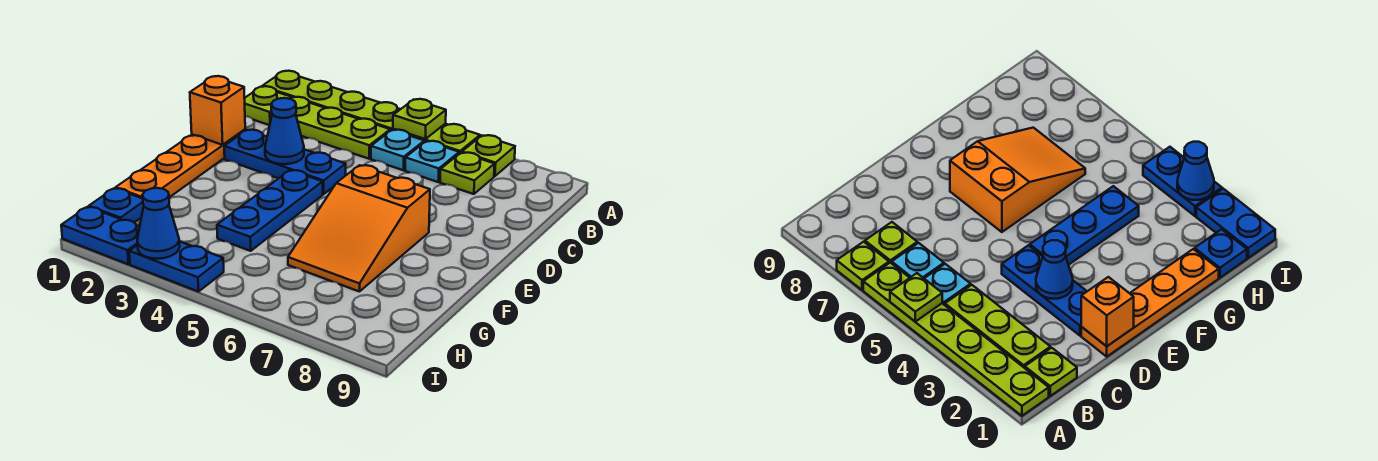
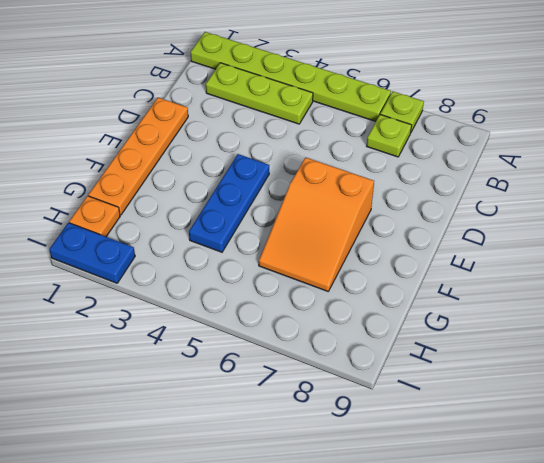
orange 1x1 plate [69,196,120,237] -> blue 1x1 plate [89,188,144,223]
none -> lime 1x1 plate [244,86,291,125]
none -> cyan 1x1 plate [371,130,424,170]
none -> cyan 1x1 plate [405,141,459,182]

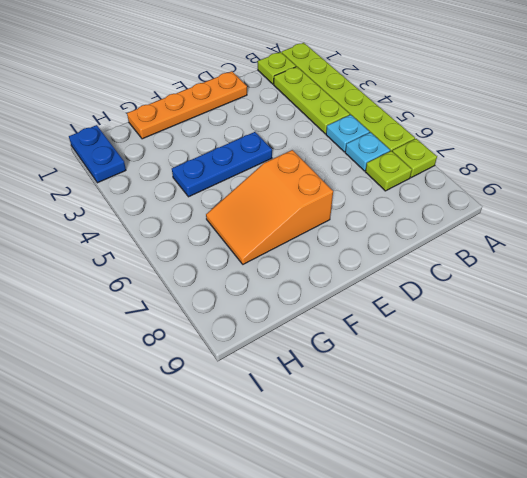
none -> blue 1x3 plate [224,130,346,194]
none -> blue 1x1 plate [89,188,144,223]
none -> blue 1x2 plate [129,241,224,292]

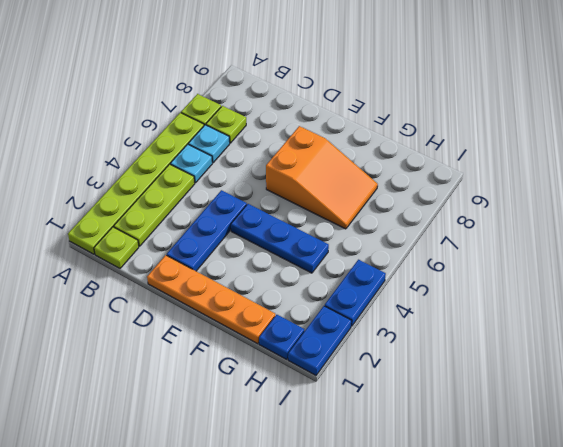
none -> lime 1x1 plate [393,99,446,139]
none -> orange 1x1 brick [190,76,245,145]
none -> blue 1x1 cone [265,98,304,164]

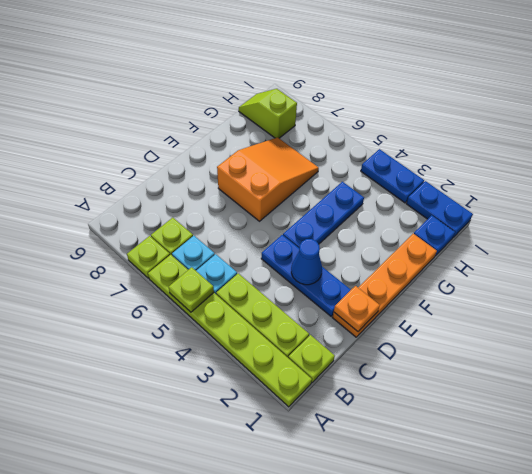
orange 1x1 plate [334,286,380,331] -> orange 1x1 brick [190,76,245,145]
lime 1x2 slope [239,89,297,138] -> none
none -> blue 1x1 cone [137,188,180,259]

